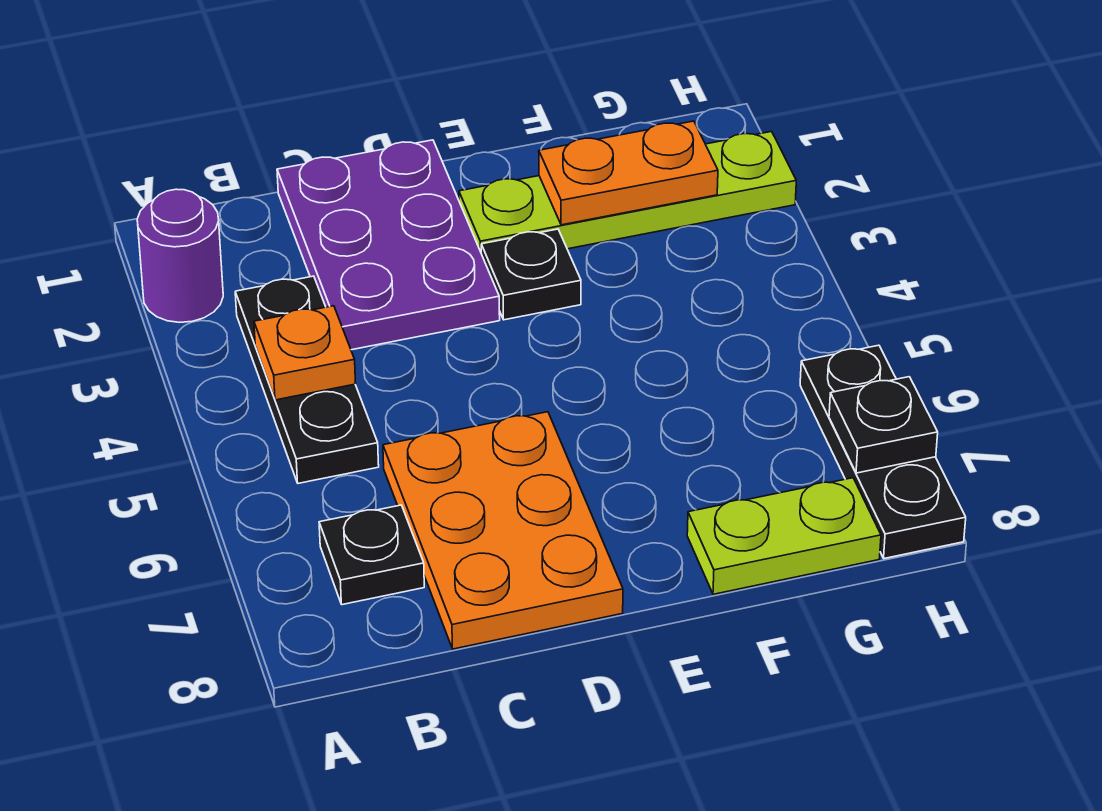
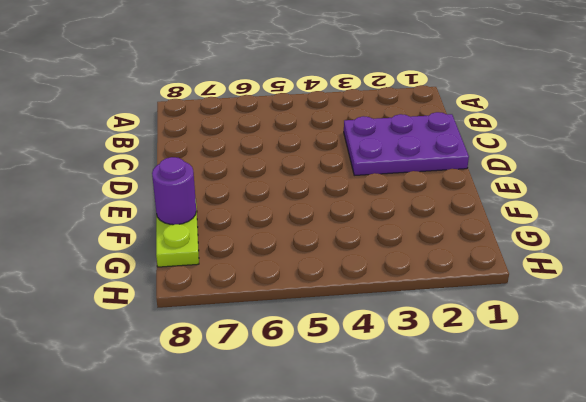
purple 1x1 round brick [152,157,196,225] -> purple 1x1 round brick moved to [137,189,223,322]
none -> black 1x3 plate [235,276,379,483]
none -> black 1x1 plate [319,505,424,605]
none -> orange 2x3 plate [383,412,623,649]

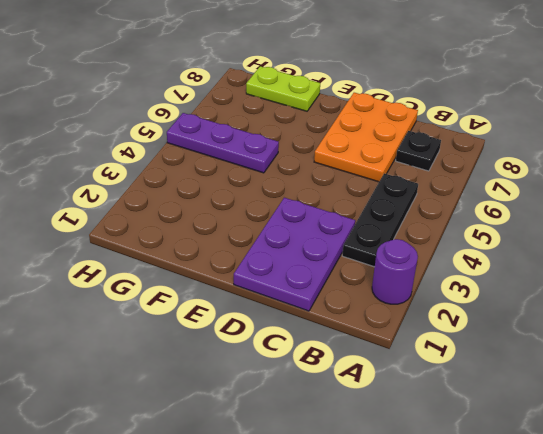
purple 1x3 plate [167,113,279,173] -> none
none -> lime 1x4 plate [459,132,796,252]
none -> black 1x1 plate [481,229,581,320]
none -> black 1x3 plate [800,345,966,558]

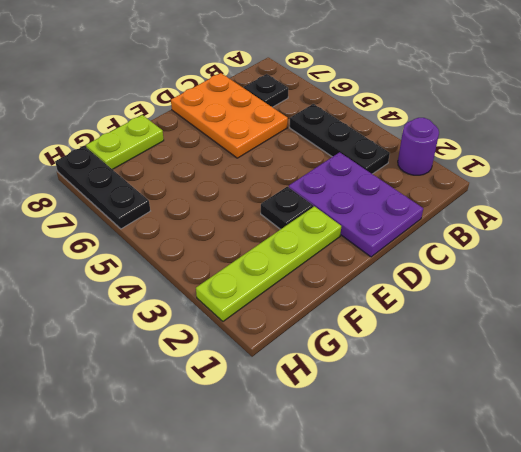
none -> orange 1x1 plate [254,306,356,400]
none -> orange 1x2 plate [539,121,718,225]
none -> black 1x1 plate [829,377,938,473]

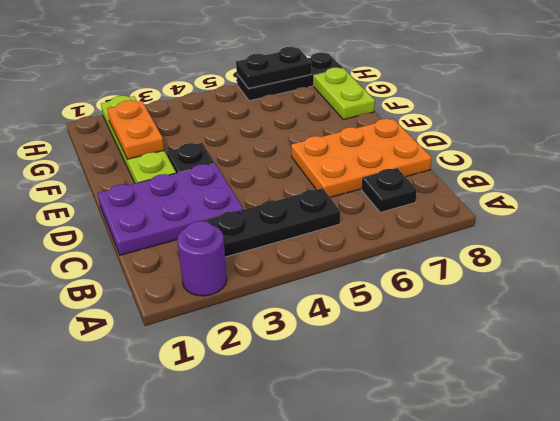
black 1x2 plate [236,47,312,89] -> black 1x1 plate [829,377,938,473]
none -> orange 1x1 plate [254,306,356,400]

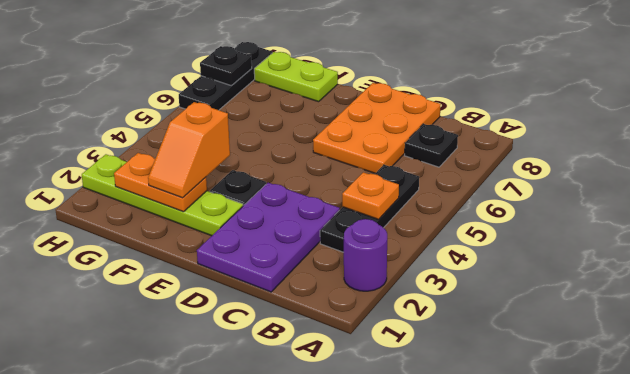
orange 1x2 slope [148,102,230,198] -> none

